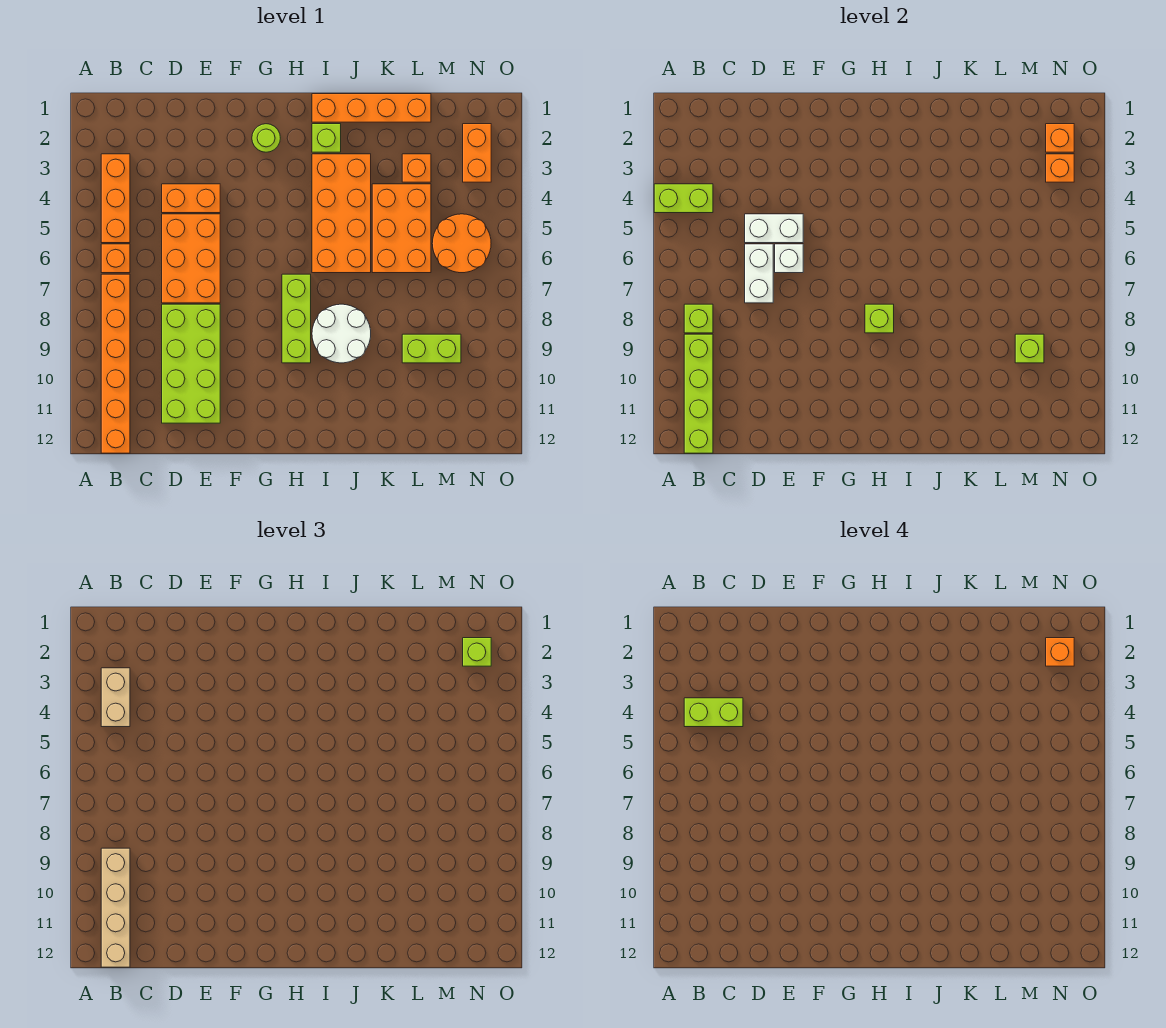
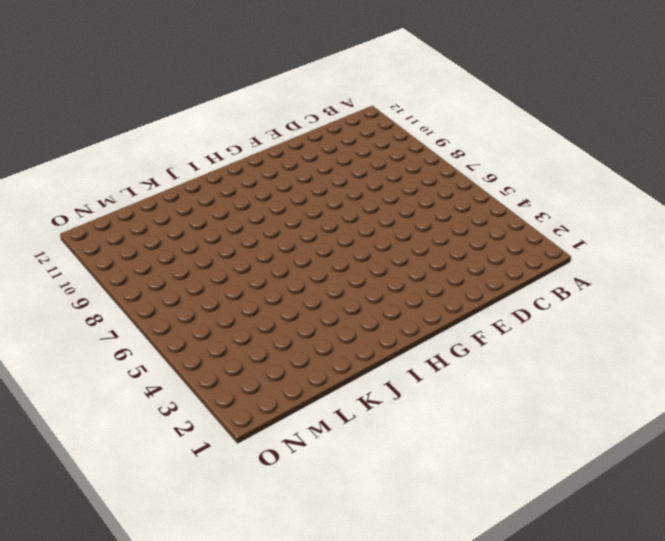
none -> orange 1x3 brick [101,154,130,243]
none -> orange 1x1 brick [101,244,130,273]
none -> orange 1x6 brick [101,274,130,453]
none -> orange 1x2 brick [162,184,220,213]

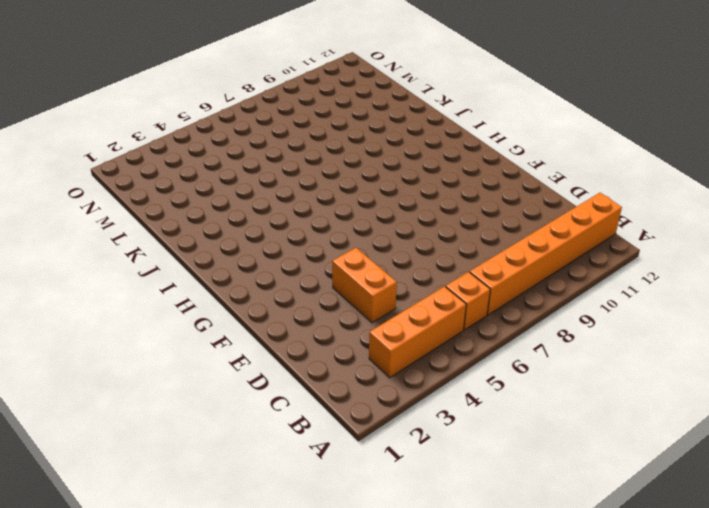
none -> orange 2x3 brick [162,214,220,303]
none -> lime 2x4 brick [162,304,220,423]
none -> lime 1x1 round brick [252,124,280,152]
none -> lime 1x3 brick [282,274,311,363]

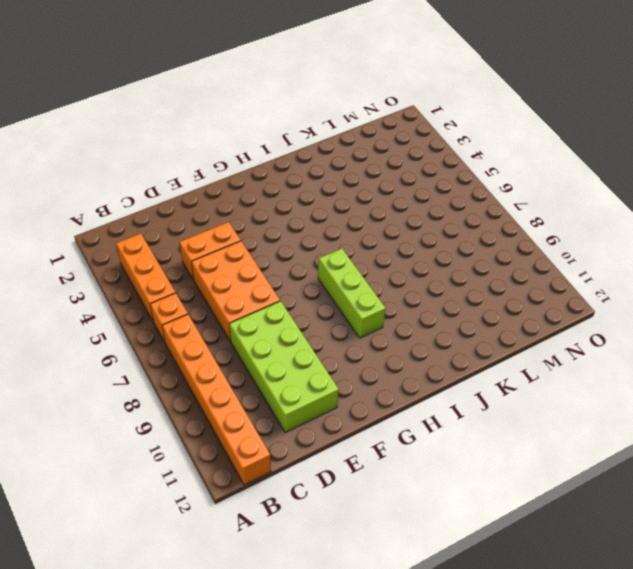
none -> lime 1x1 round brick [252,124,280,152]
none -> orange 1x4 brick [312,94,431,122]
none -> lime 1x1 brick [312,124,341,152]
none -> orange 2x4 brick [312,154,371,273]

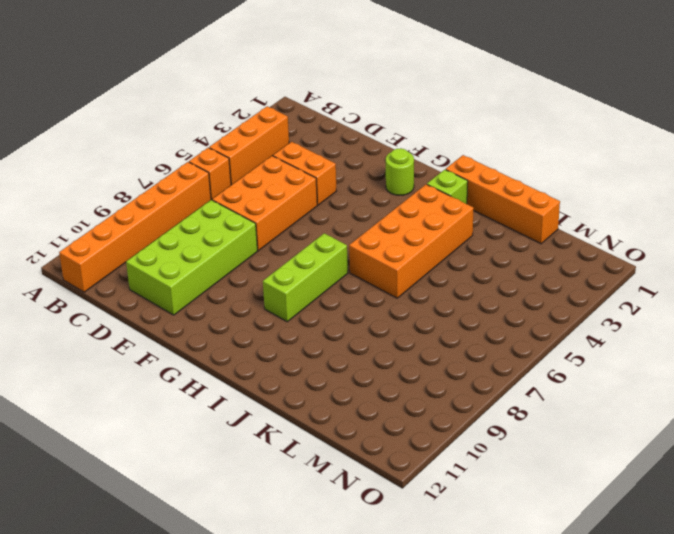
none -> white 2x2 round brick [312,304,371,363]
none -> orange 2x3 brick [372,184,431,273]
none -> orange 1x1 brick [402,154,431,182]
none -> lime 1x2 brick [402,334,461,363]

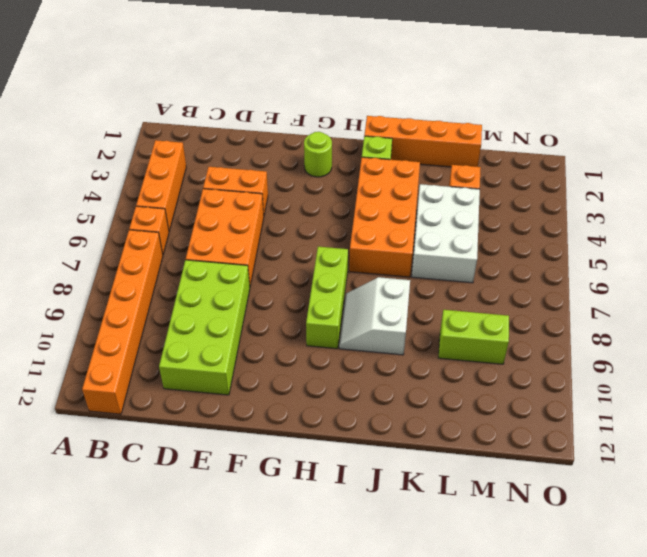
white 2x2 slope [339,277,410,355] -> white 2x2 round brick [312,304,371,363]
white 2x3 brick [412,184,480,283] -> orange 2x3 brick [372,184,431,273]
none -> orange 2x2 round brick [432,214,491,273]
none -> orange 1x2 brick [463,124,491,182]
none -> lime 1x2 brick [654,184,713,213]
none -> lime 1x1 brick [684,304,713,333]

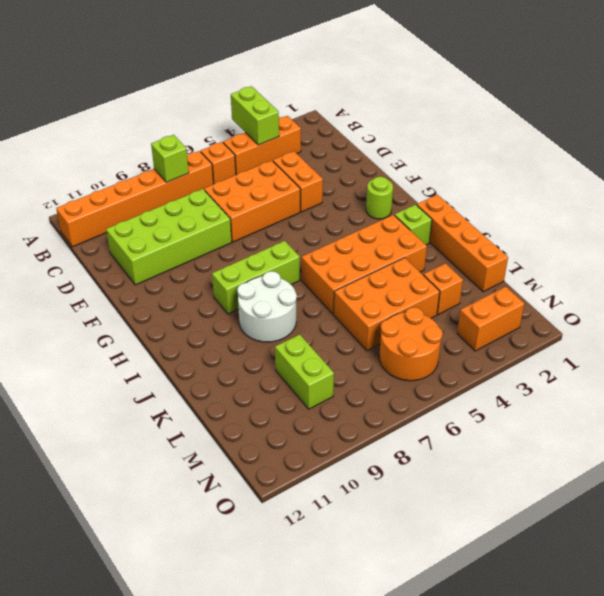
none -> lime 1x4 brick [684,334,713,453]
none -> white 1x2 brick [745,214,803,243]
none -> white 1x2 brick [745,244,773,303]
none -> white 1x1 brick [775,244,803,273]

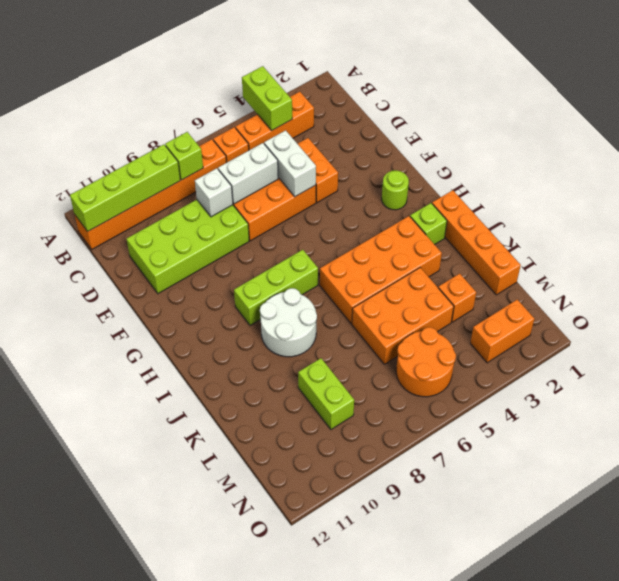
white 1x1 brick [195,168,233,217] -> white 1x1 brick moved to [775,244,803,273]
none -> lime 1x1 brick [865,304,894,333]
none -> lime 1x1 brick [1015,334,1044,363]
none -> orange 1x1 brick [1046,124,1074,152]
none -> orange 1x1 brick [1046,154,1074,182]

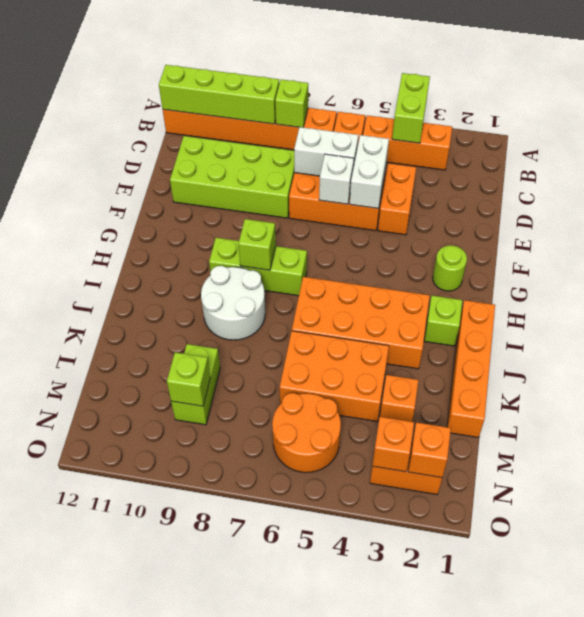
none -> tan 1x2 brick [101,668,130,727]
none -> tan 1x4 brick [101,848,130,967]
none -> lime 1x1 brick [463,638,491,666]
none -> lime 1x2 brick [684,698,743,727]

